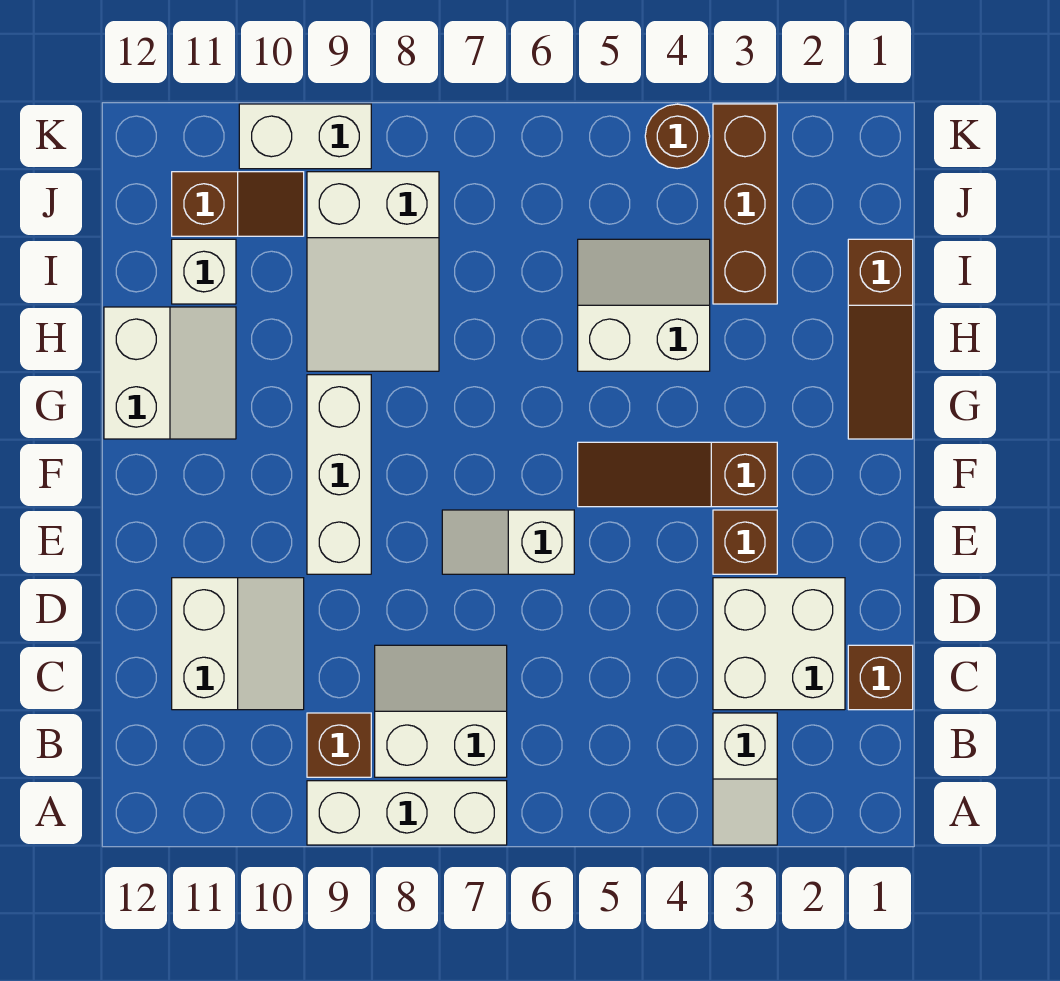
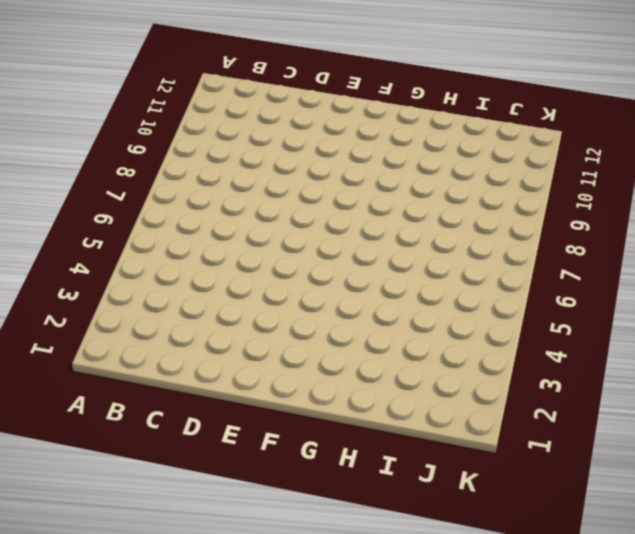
none -> white 1x2 slope [713,713,777,845]
none -> white 1x3 brick [307,781,507,845]
none -> white 2x2 slope [375,645,507,777]

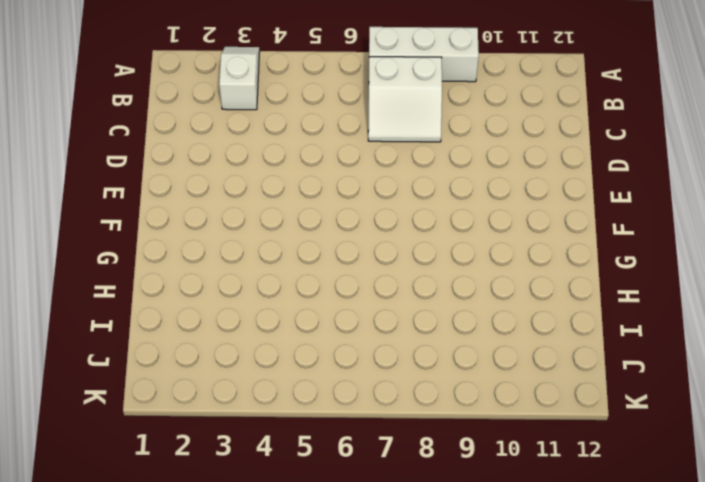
none -> brown 1x1 brick [307,713,371,777]
none -> brown 1x1 brick [848,645,913,710]
none -> white 2x2 brick [713,578,845,710]

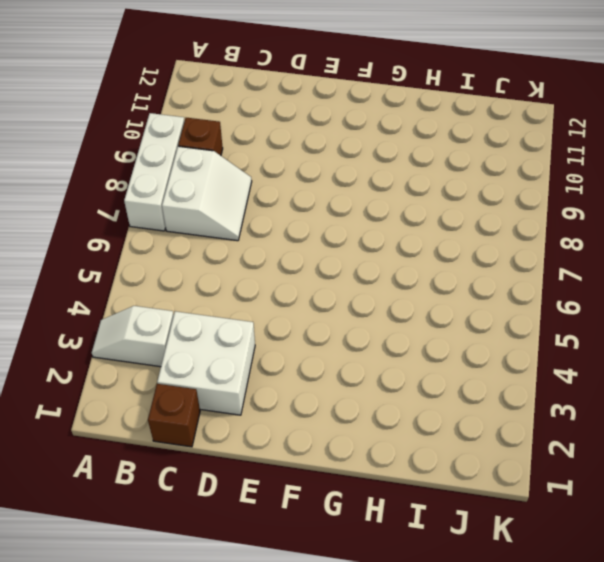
none -> white 2x2 slope [172,578,304,710]
none -> brown 1x1 brick [713,510,777,574]
none -> white 1x2 slope [442,510,574,574]

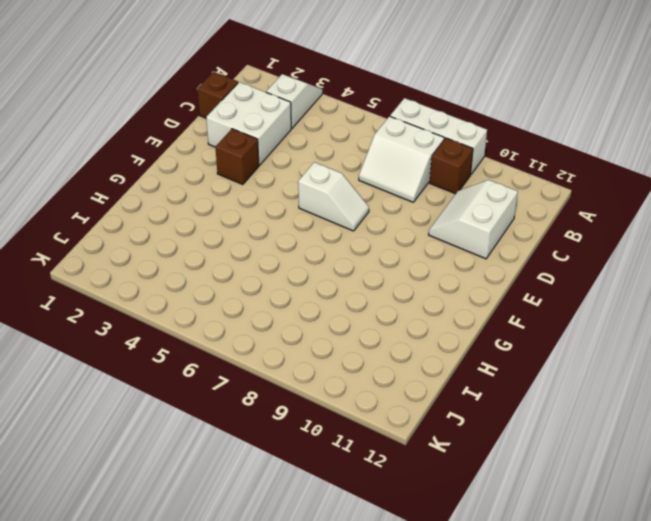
none -> white 1x3 brick [307,375,371,574]
none -> brown 1x3 slope [578,442,777,507]
none -> brown 1x3 slope [848,239,913,439]

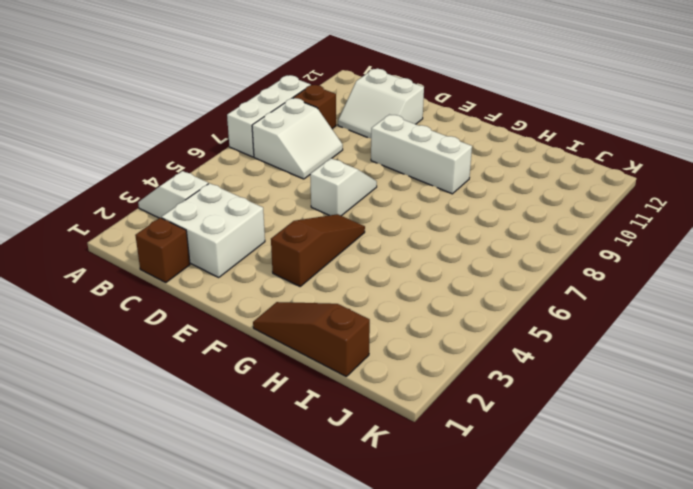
none -> brown 1x1 brick [713,510,777,574]
none -> white 2x2 slope [104,307,236,439]
none -> white 2x2 slope [578,239,710,371]

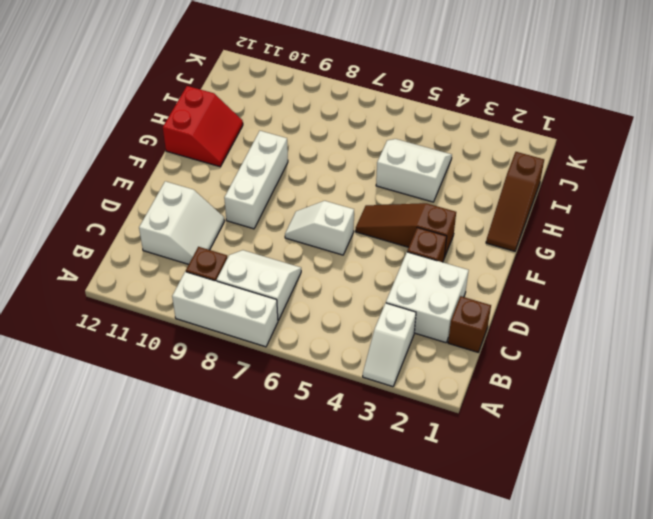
red 2x2 slope [163,86,243,167] -> white 2x2 slope [104,307,236,439]
none -> white 2x3 slope [307,172,439,371]
none -> brown 1x3 brick [713,104,777,304]
none -> white 1x1 brick [172,239,236,304]

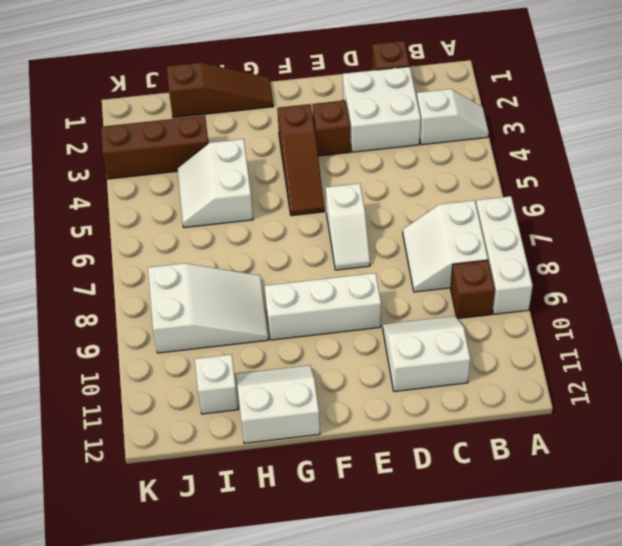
none -> brown 1x2 slope [172,172,304,236]
none -> brown 1x1 round brick [645,104,710,169]
none -> white 1x2 brick [239,104,371,169]

